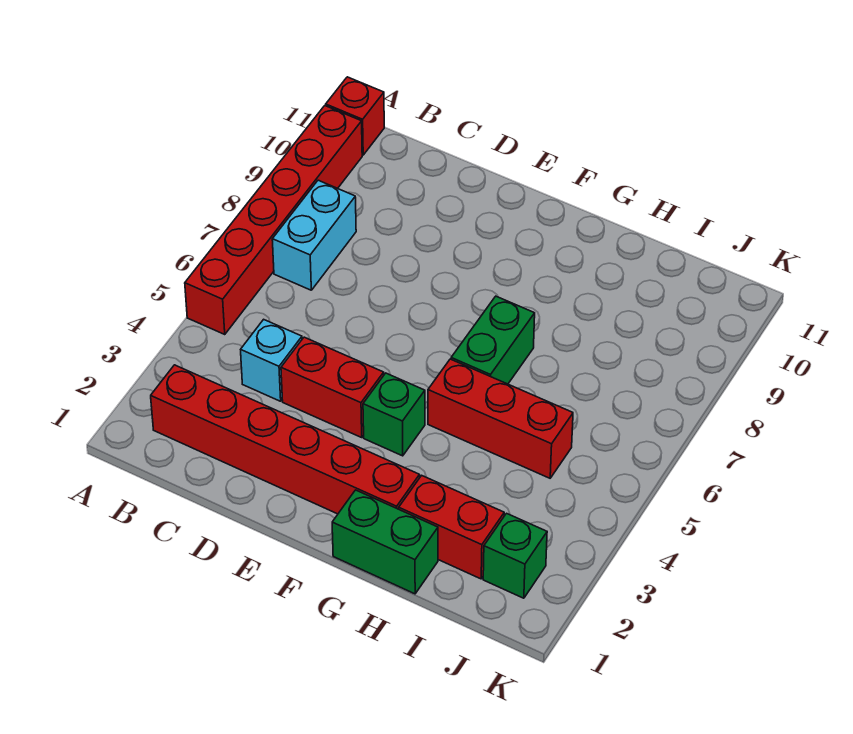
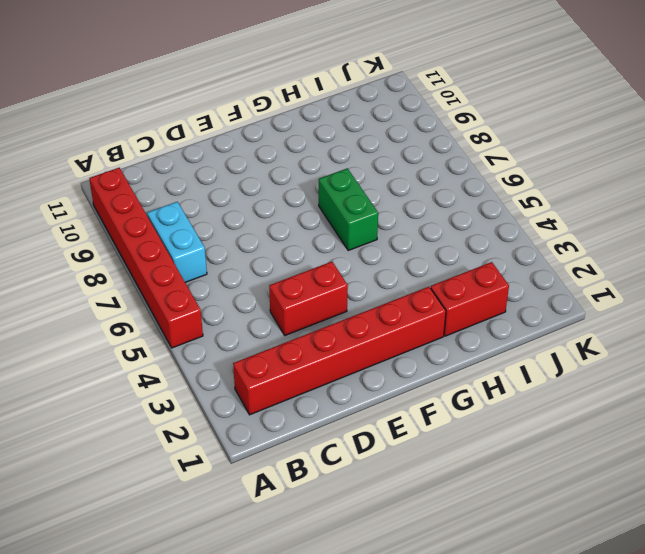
none -> red 1x1 brick [326,77,384,155]
none -> cyan 1x1 brick [241,319,302,401]
none -> green 1x1 brick [363,373,425,456]

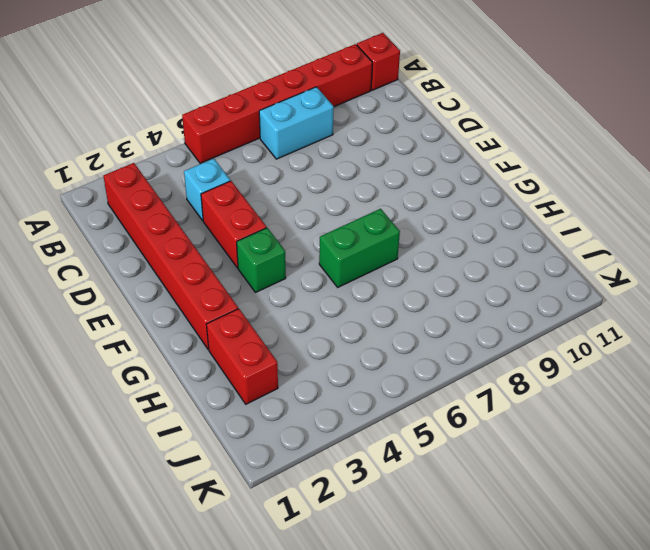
none -> green 1x2 brick [332,490,438,594]
none -> red 1x3 brick [428,359,573,478]
none -> green 1x1 brick [483,513,547,598]

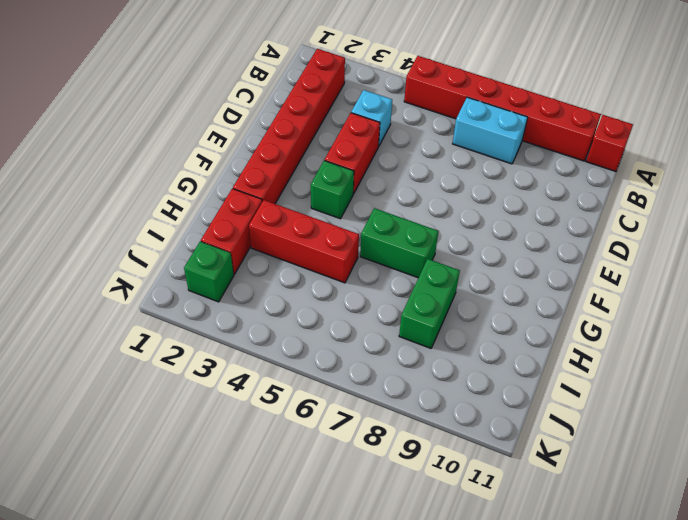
red 1x3 brick [249,200,359,283] -> red 1x3 brick turned to [428,359,573,478]
green 1x2 brick [399,259,460,348] -> green 1x2 brick moved to [332,490,438,594]

